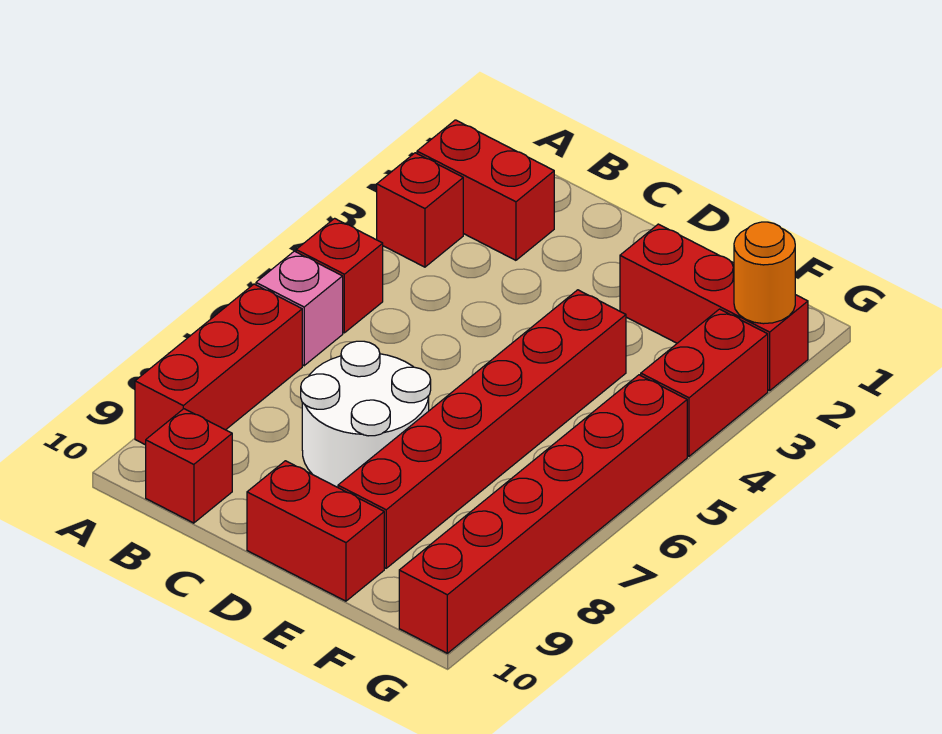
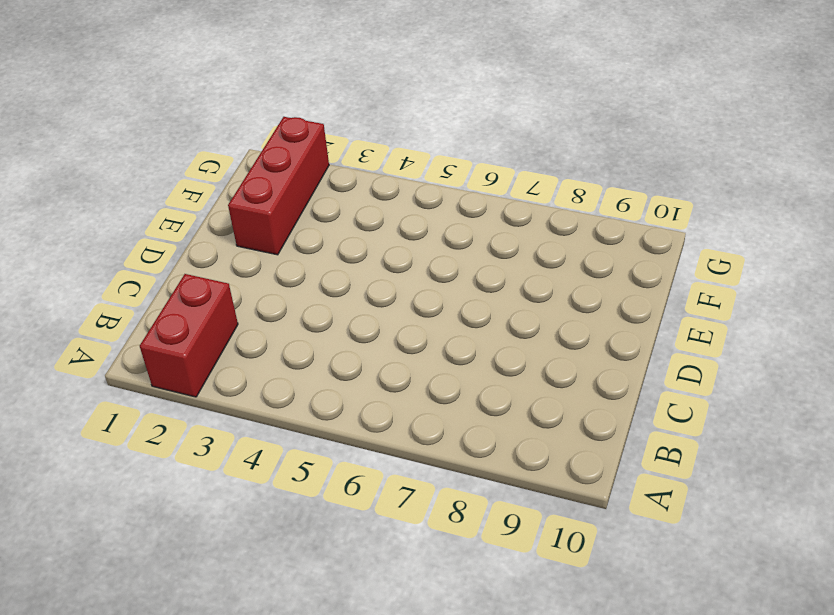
none -> red 1x1 brick [377,153,463,267]
none -> red 1x1 brick [296,218,383,333]
none -> pink 1x1 brick [256,251,343,366]

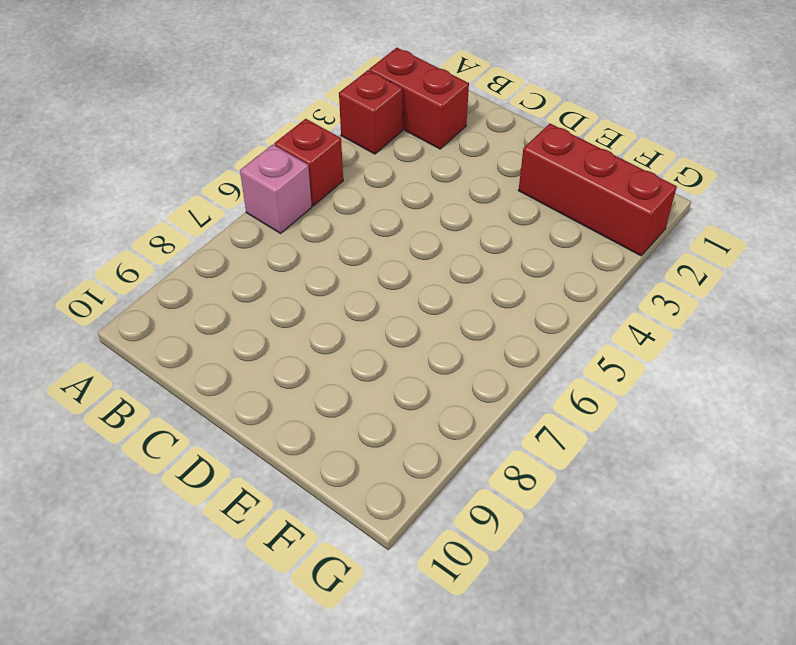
none -> red 1x3 brick [135,284,302,445]
none -> red 1x1 brick [146,409,232,523]
none -> white 2x2 round brick [301,341,431,487]

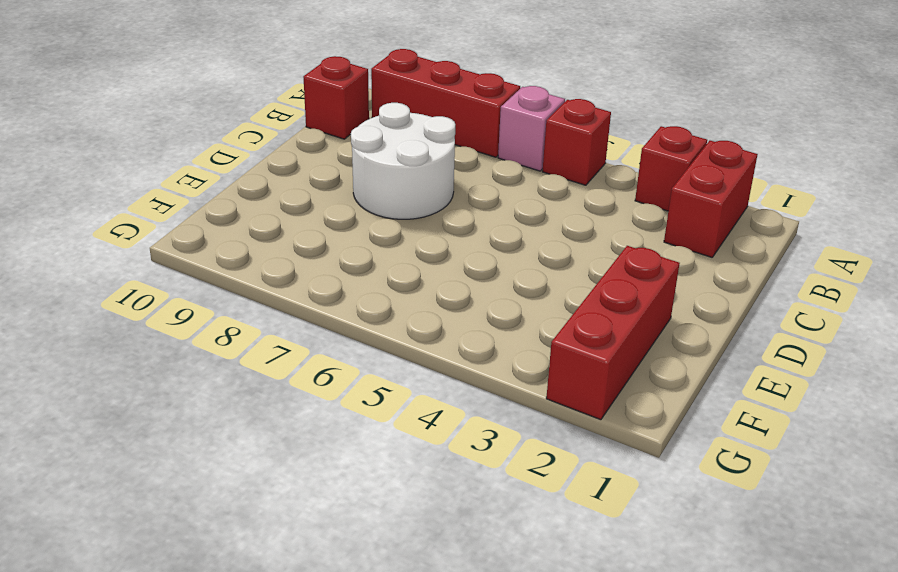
none -> red 1x2 brick [247,461,384,601]
none -> red 1x6 brick [338,290,626,568]
none -> red 1x2 brick [641,309,768,456]

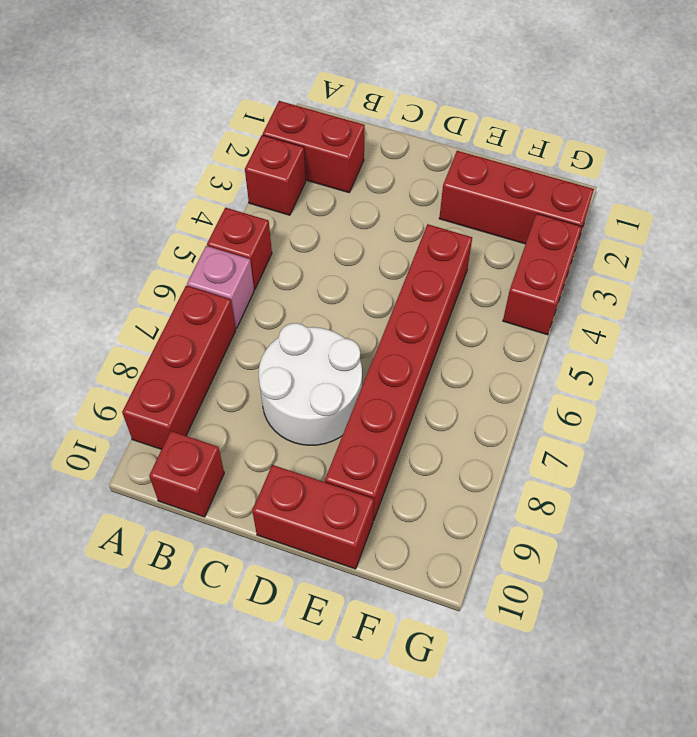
none -> red 1x6 brick [399,375,687,653]
none -> orange 1x1 round brick [734,222,795,324]

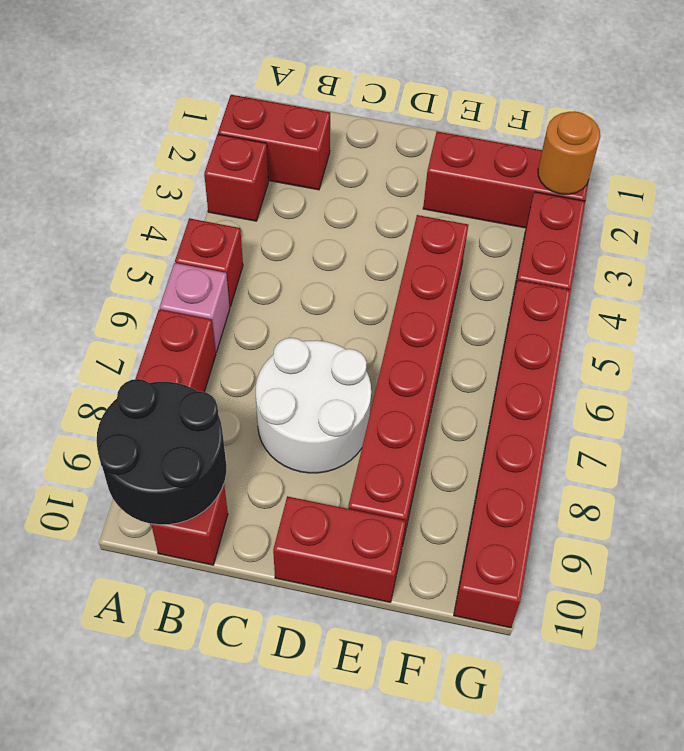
black 2x2 round brick [97,379,226,525] -> none

